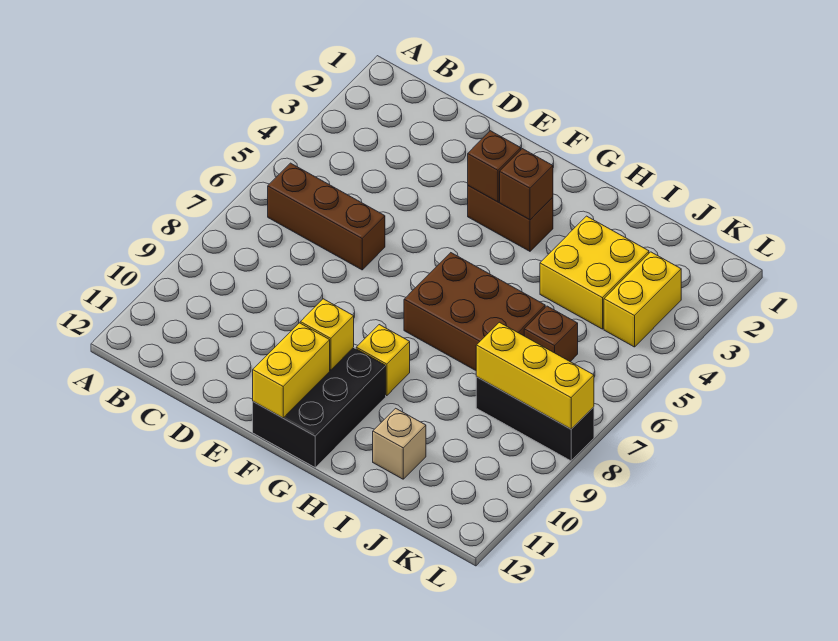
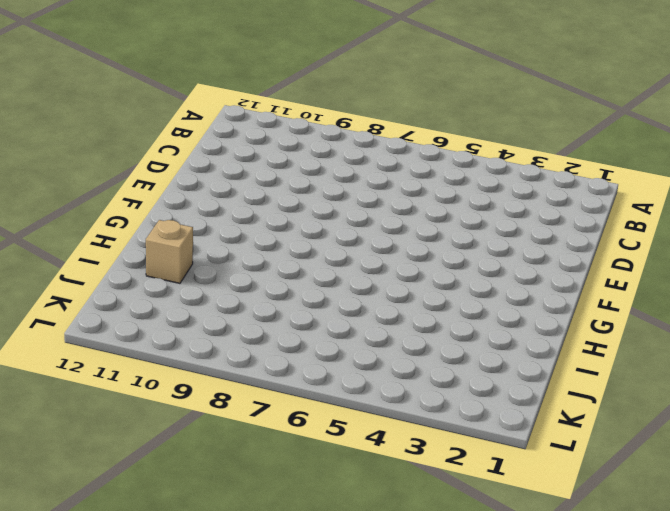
none -> brown 1x3 brick [268,163,385,270]
none -> brown 1x2 brick [468,186,553,251]
none -> black 2x3 brick [253,347,386,467]

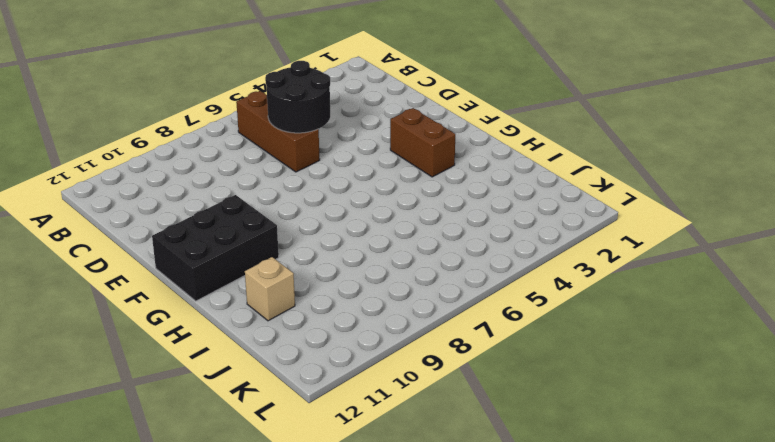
black 2x2 round brick [265,61,330,133] -> none
none -> brown 2x3 brick [404,253,545,370]
none -> yellow 1x1 brick [356,325,410,396]
none -> yellow 2x2 brick [540,216,649,329]

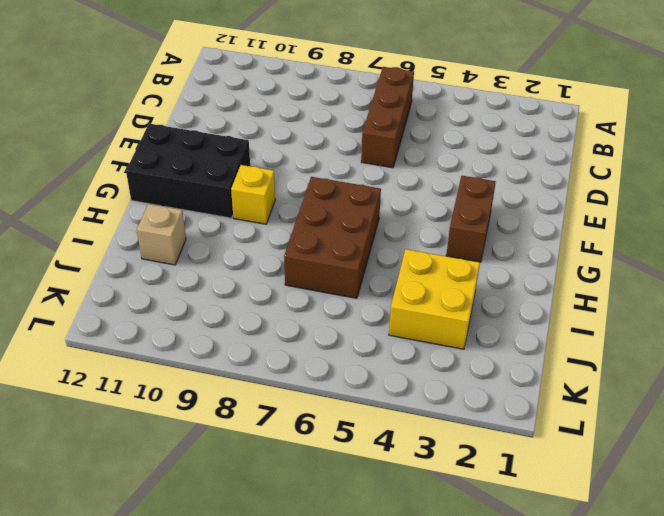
none -> brown 1x1 brick [524,306,578,362]
none -> black 1x3 brick [476,377,594,461]
none -> yellow 1x2 brick [604,252,681,347]

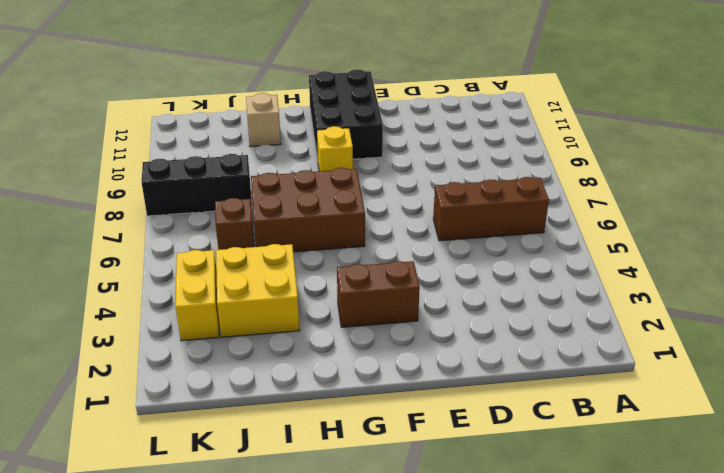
none -> brown 1x1 brick [468,131,521,202]
none -> yellow 1x1 brick [300,299,354,370]
none -> yellow 1x2 brick [253,323,330,418]

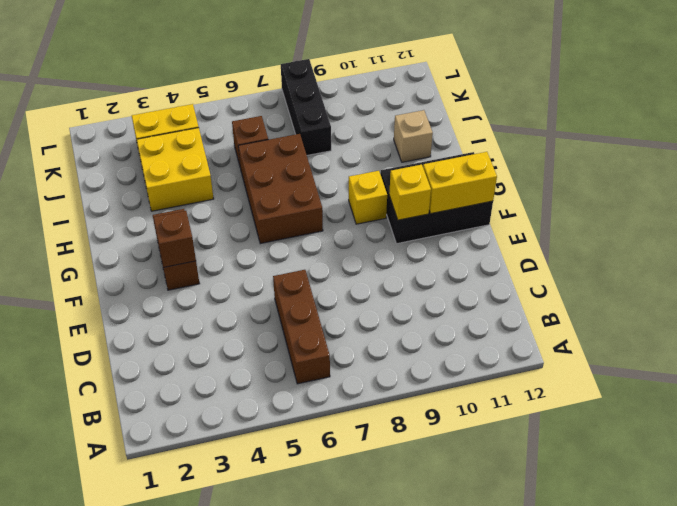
none -> brown 1x1 brick [500,149,553,220]
none -> yellow 1x3 brick [476,322,594,429]

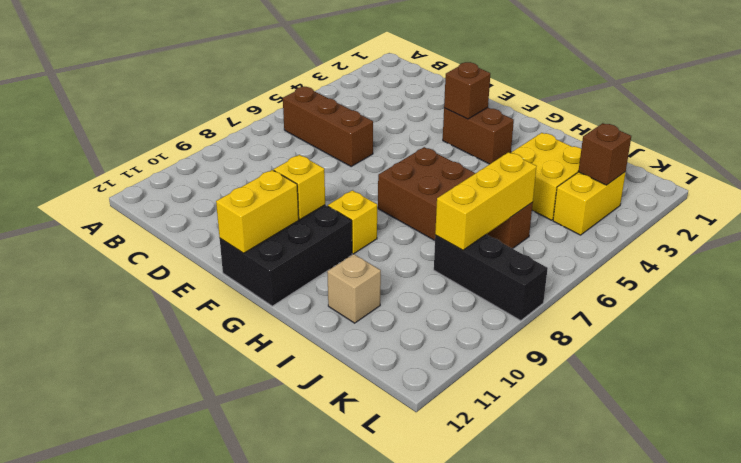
yellow 1x3 brick [435,152,537,250] -> yellow 1x3 brick turned to [476,322,594,429]
brown 1x1 brick [578,123,631,185] -> brown 1x1 brick moved to [500,149,553,220]

